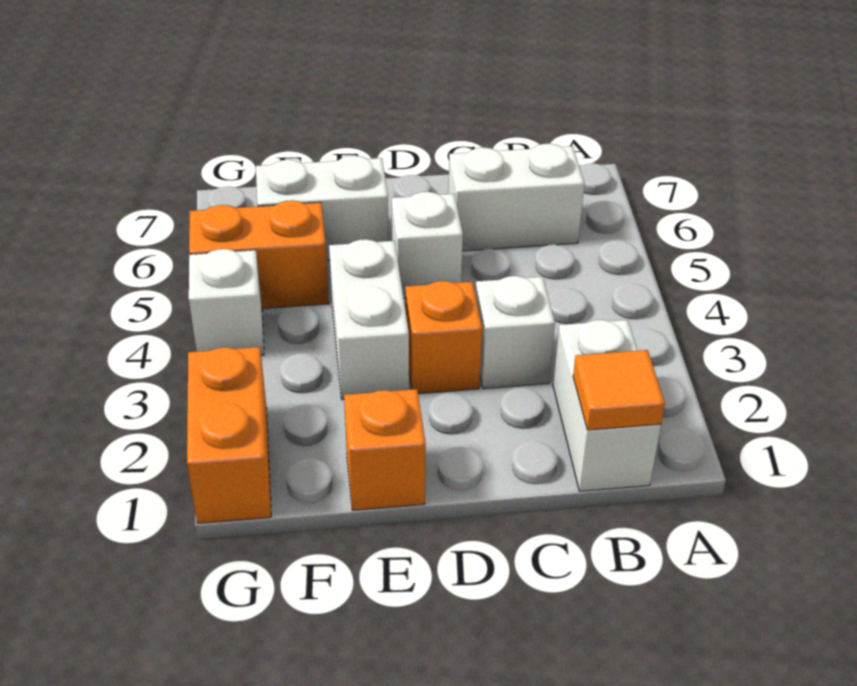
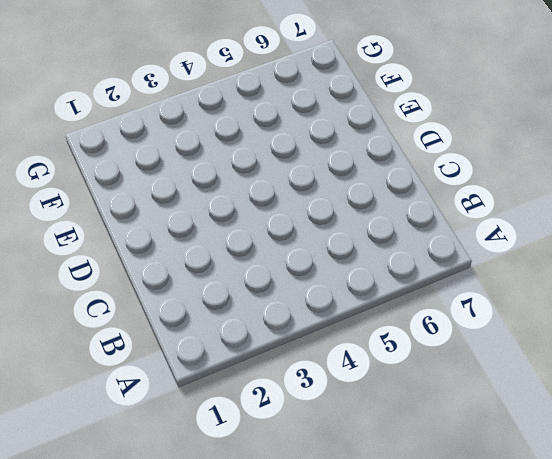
none -> white 1x2 brick [553,320,661,491]
none -> white 1x2 brick [448,144,585,251]
none -> white 1x1 brick [475,276,555,389]

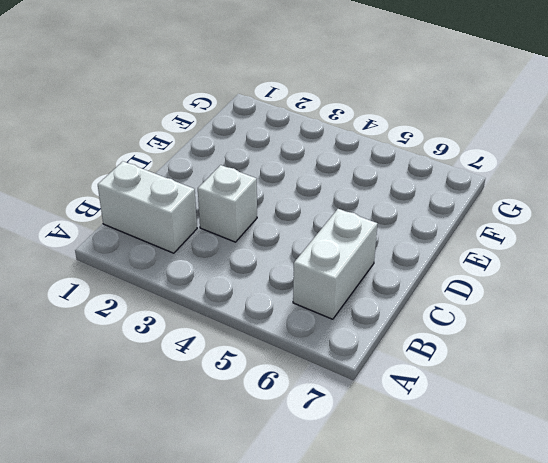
none -> orange 1x1 brick [405,281,482,394]
none -> white 1x1 brick [392,192,463,298]
none -> orange 1x1 brick [344,389,426,510]

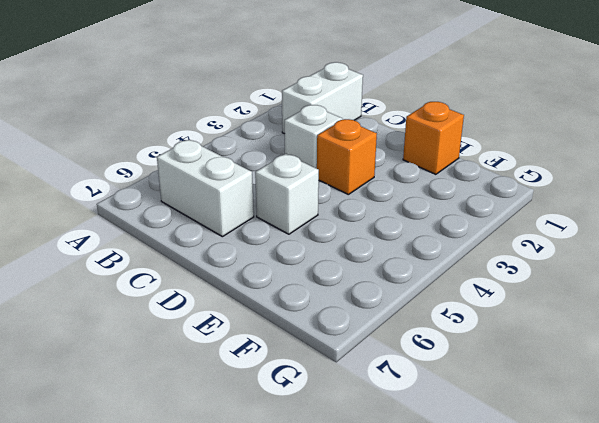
none -> white 1x2 brick [329,239,409,400]
none -> white 1x2 brick [256,156,389,260]
none -> orange 1x2 brick [189,200,329,309]

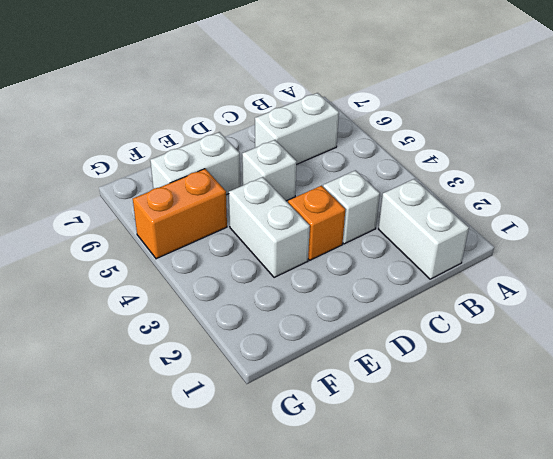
none -> orange 1x1 brick [344,389,426,510]
none -> orange 1x2 brick [187,347,271,524]
none -> white 1x1 brick [189,249,264,355]

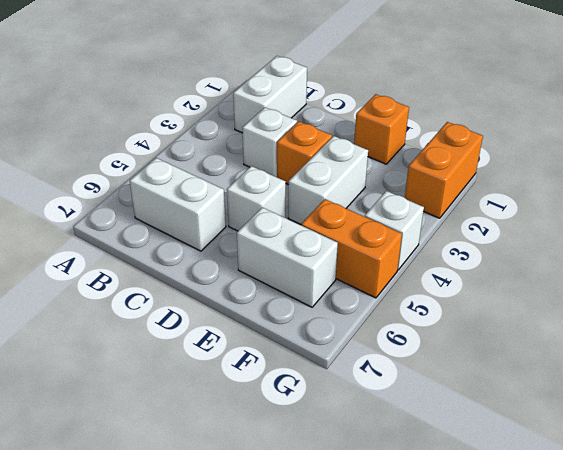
none -> orange 1x1 tile [573,350,665,430]

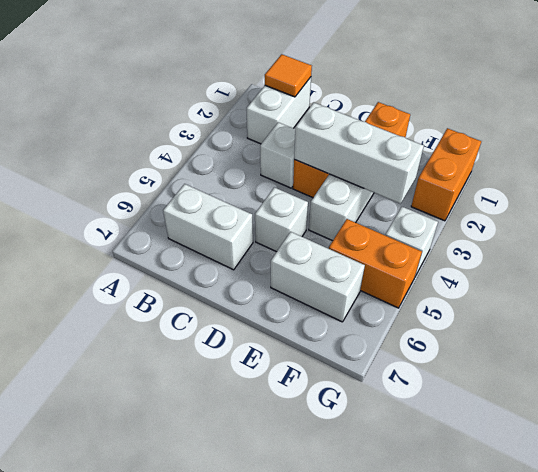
white 1x3 brick [294,103,424,204] -> none

